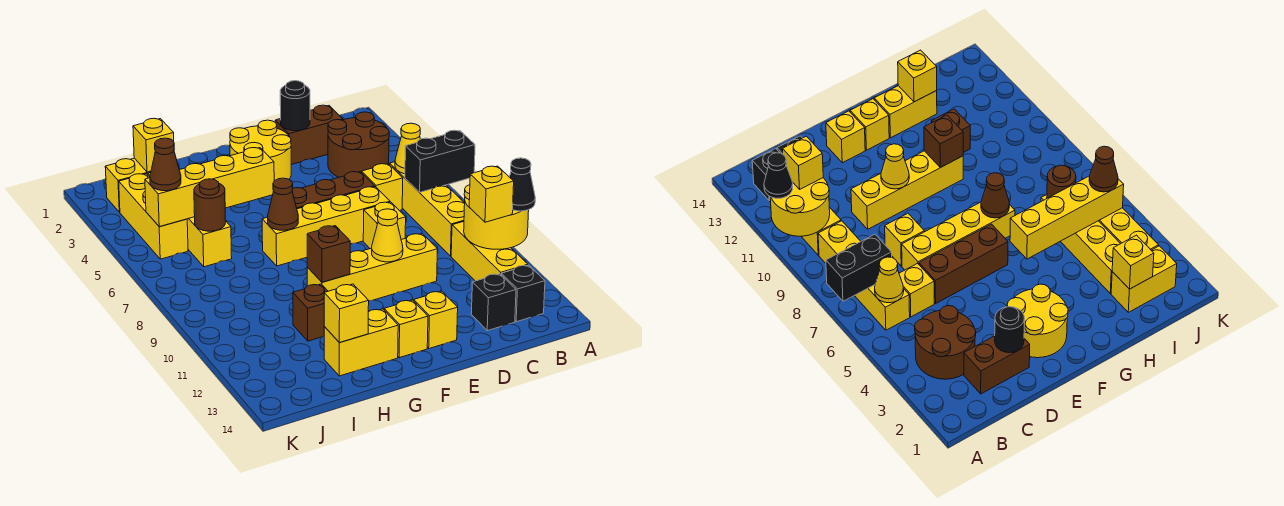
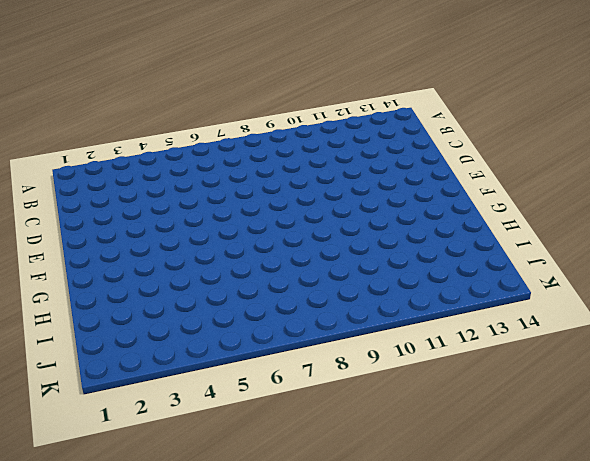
none -> brown 2x2 round brick [328,112,389,177]
none -> yellow 1x4 brick [390,162,465,256]
none -> yellow 1x3 brick [451,221,528,281]
none -> black 1x1 brick [501,265,545,322]

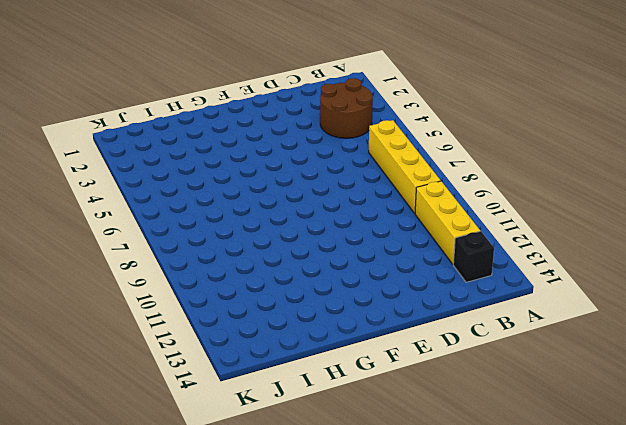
none -> brown 1x2 brick [275,105,343,165]
none -> yellow 1x1 brick [362,164,403,211]
none -> black 1x1 brick [471,274,516,331]
none -> brown 1x3 brick [292,172,375,209]

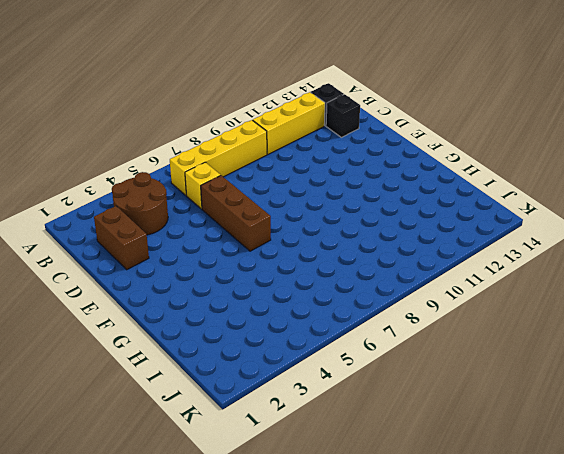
none -> yellow 1x4 brick [262,187,390,266]
none -> yellow 1x1 brick [363,202,406,249]
none -> yellow 1x4 brick [307,234,437,301]
none -> yellow 2x2 round brick [230,120,291,181]

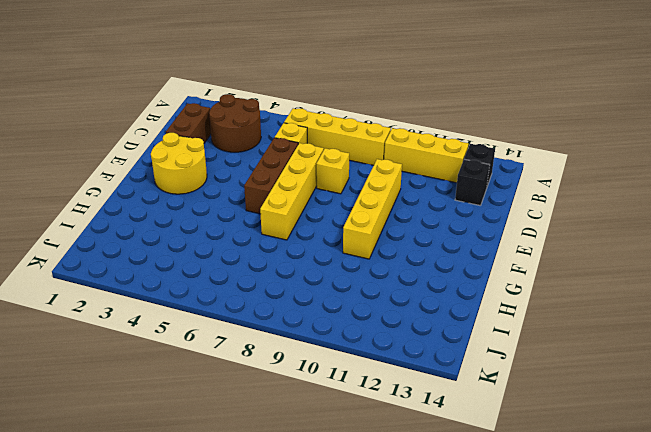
none -> yellow 1x1 brick [414,291,458,348]
none -> yellow 1x1 brick [384,300,428,358]
none -> yellow 1x2 brick [324,309,398,376]
none -> brown 1x1 brick [293,284,328,341]

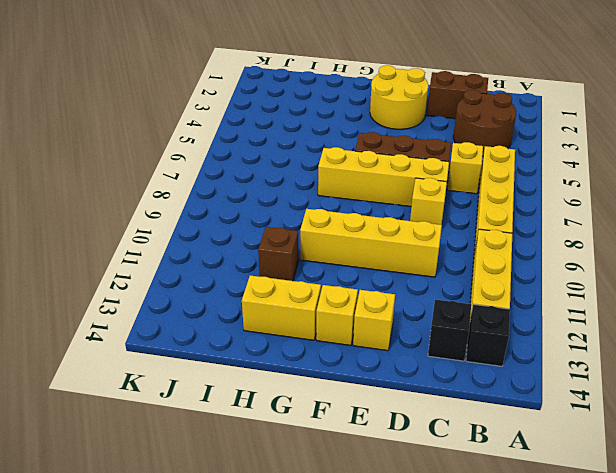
none -> yellow 1x2 brick [105,158,151,212]
none -> yellow 1x4 brick [148,173,232,267]
none -> yellow 1x3 brick [119,174,188,259]
none -> black 1x2 brick [405,130,475,192]

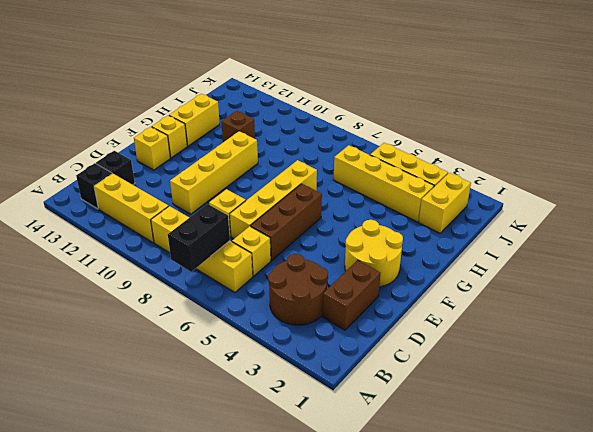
none -> yellow 2x2 round brick [464,185,529,249]
none -> yellow 1x1 cone [395,123,420,174]
none -> black 1x1 round brick [280,81,310,131]
none -> yellow 1x1 cone [372,209,403,262]

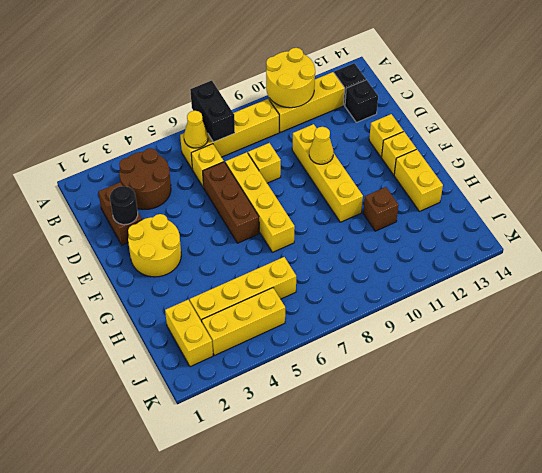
none -> yellow 1x4 brick [145,148,274,227]
none -> brown 1x1 cone [268,178,298,230]
none -> brown 1x1 brick [307,226,350,282]
none -> yellow 1x1 brick [324,284,369,343]

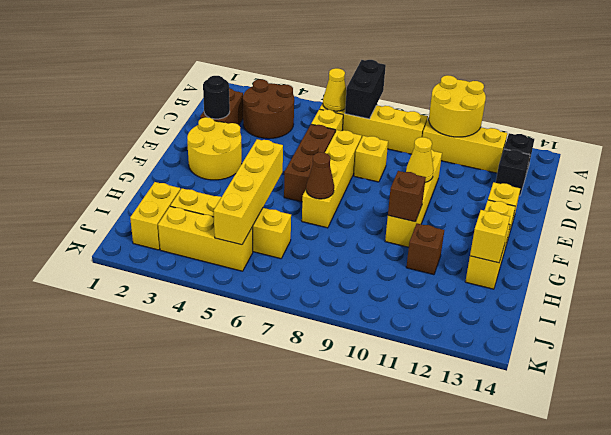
none -> yellow 1x1 brick [133,118,174,172]
none -> brown 1x1 round brick [194,179,226,231]
none -> black 1x1 cone [510,158,535,211]
none -> yellow 1x1 brick [469,166,514,222]

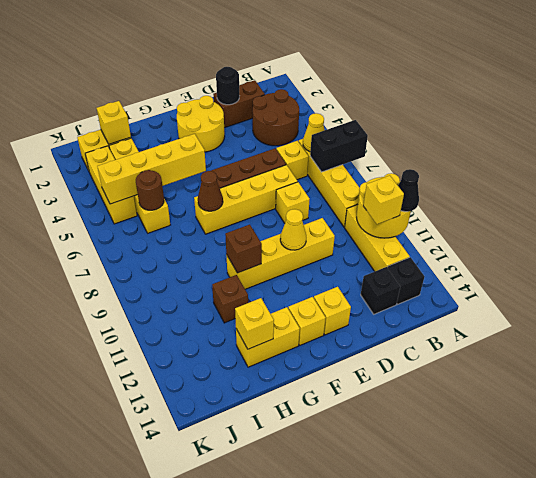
none -> brown 1x1 cone [150,138,181,191]

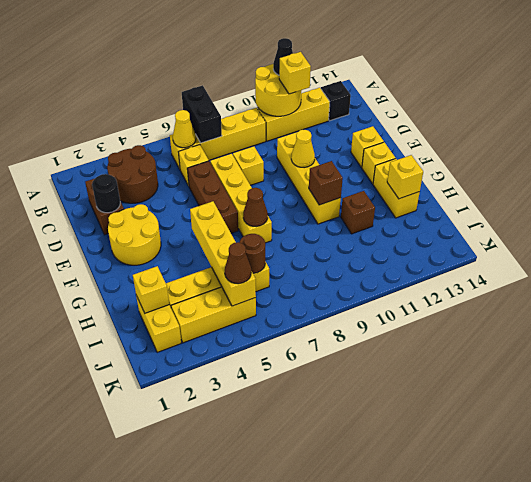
none -> black 1x1 brick [471,274,516,331]

